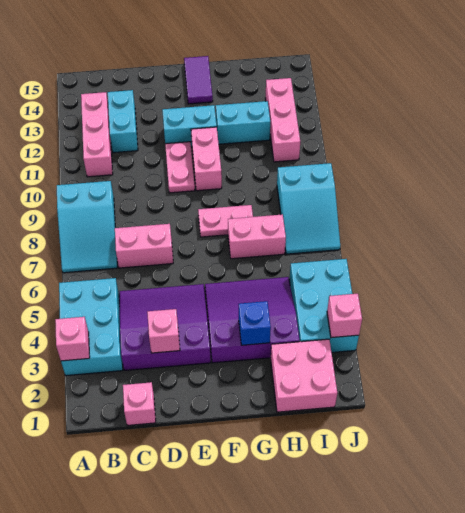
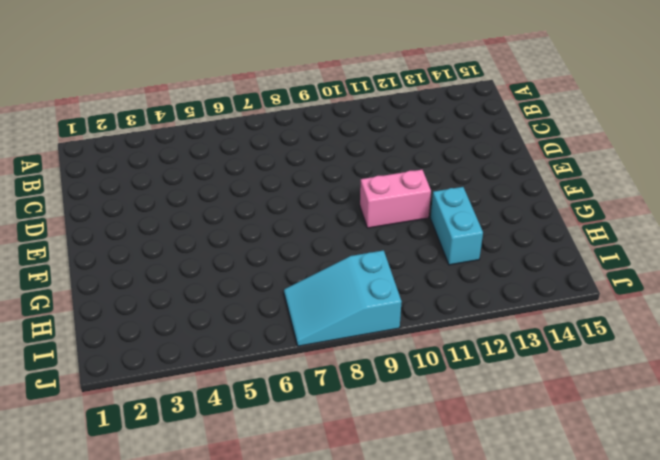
none -> cyan 2x3 brick [59,278,123,376]
none -> cyan 2x3 slope [57,181,117,273]
none -> pink 1x3 brick [81,92,113,177]

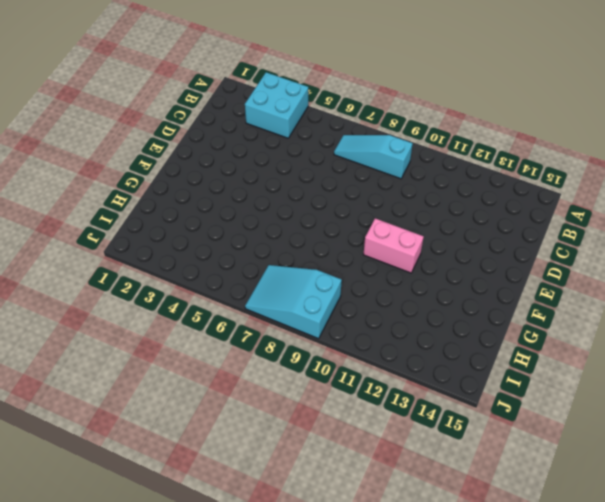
cyan 2x2 brick [245,72,308,138] -> cyan 2x3 brick [59,278,123,376]
cyan 1x3 slope [334,135,413,179] -> cyan 2x3 slope [57,181,117,273]
none -> pink 1x3 brick [81,92,113,177]
none -> pink 1x1 brick [123,382,156,426]
none -> purple 3x3 slope [120,284,211,370]

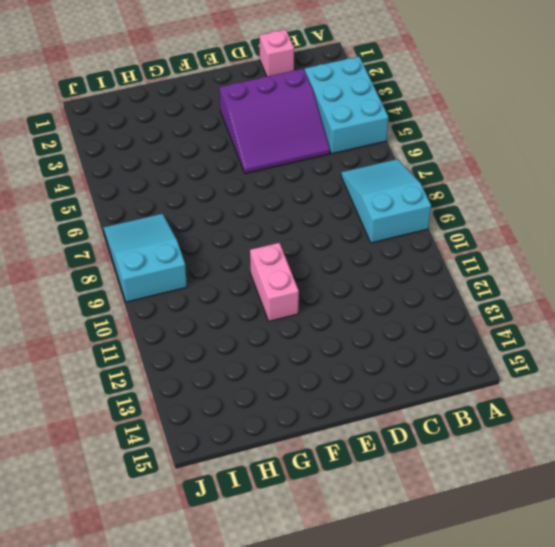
none -> pink 1x3 brick [81,92,113,177]
none -> pink 1x2 brick [115,224,173,268]
none -> cyan 1x2 brick [108,90,138,153]

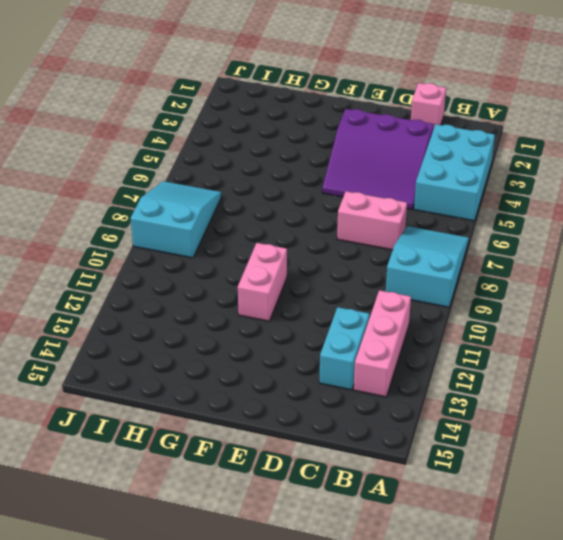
none -> pink 1x2 plate [165,142,195,193]
none -> cyan 1x2 brick [162,105,217,146]
none -> purple 3x3 slope [205,277,300,363]

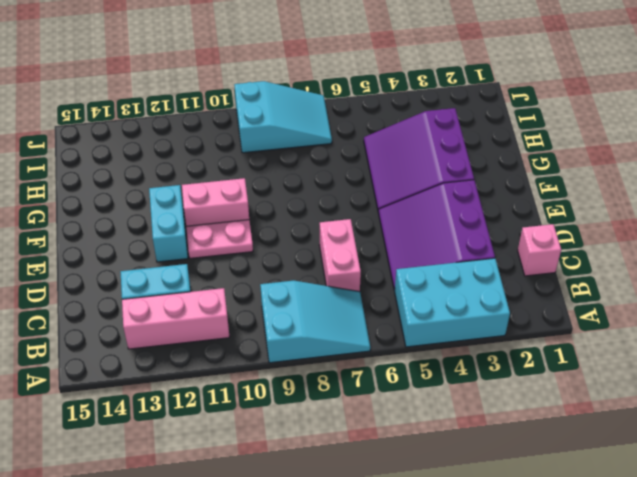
none -> pink 1x2 plate [198,205,253,237]
none -> purple 1x2 tile [184,56,213,104]
none -> pink 1x2 brick [228,214,286,259]

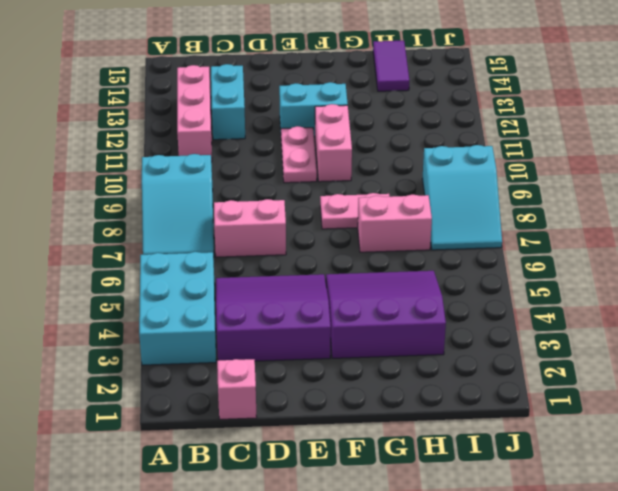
purple 1x2 tile [373,41,409,91] -> purple 1x2 tile moved to [184,56,213,104]
none -> cyan 1x2 brick [216,101,270,144]
none -> pink 2x2 brick [271,339,337,412]
none -> cyan 2x3 brick [289,259,359,352]

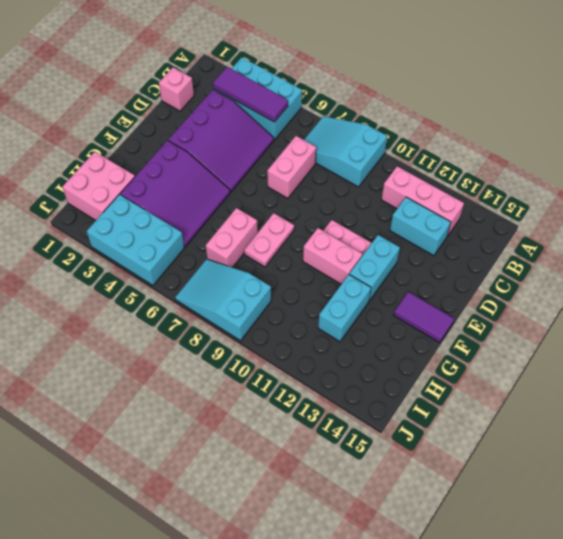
purple 1x3 tile [213,67,288,122] -> none
none -> pink 1x3 brick [265,78,300,162]
none -> pink 1x1 brick [55,317,90,361]
none -> pink 1x1 brick [147,309,180,353]

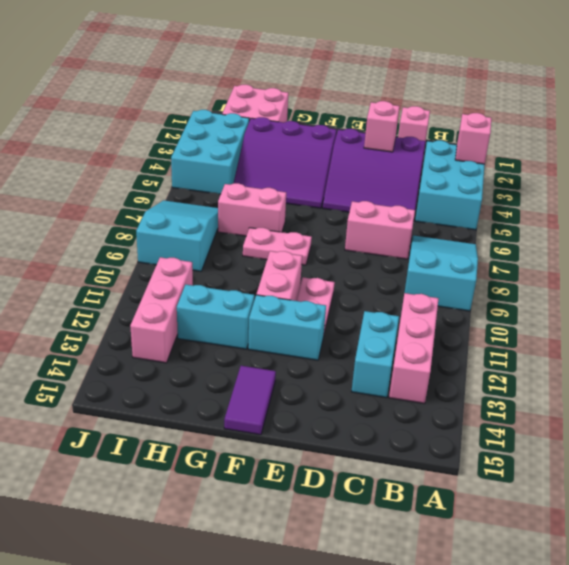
none -> blue 1x1 brick [239,301,271,345]
none -> pink 1x1 brick [327,294,362,338]

